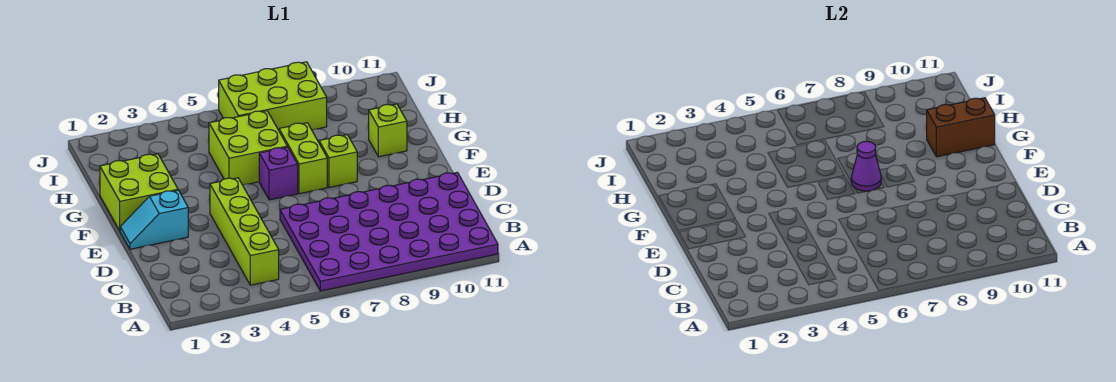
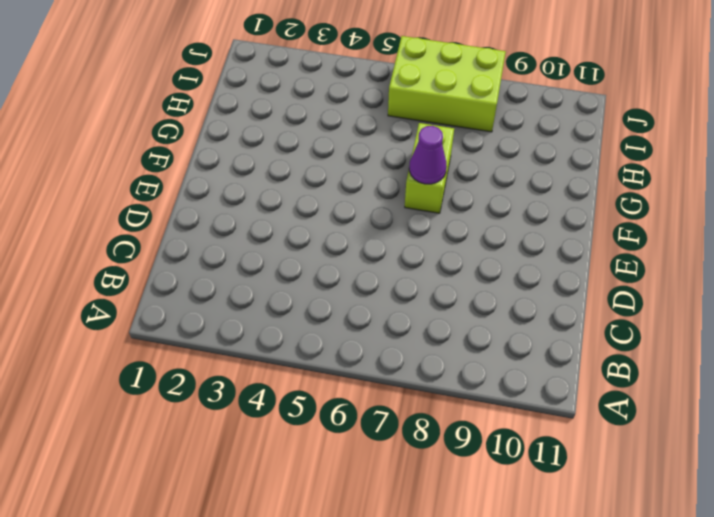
none -> purple 4x6 plate [280,172,498,291]
none -> lime 1x4 brick [210,178,279,285]
none -> cyan 1x2 slope [120,190,188,249]

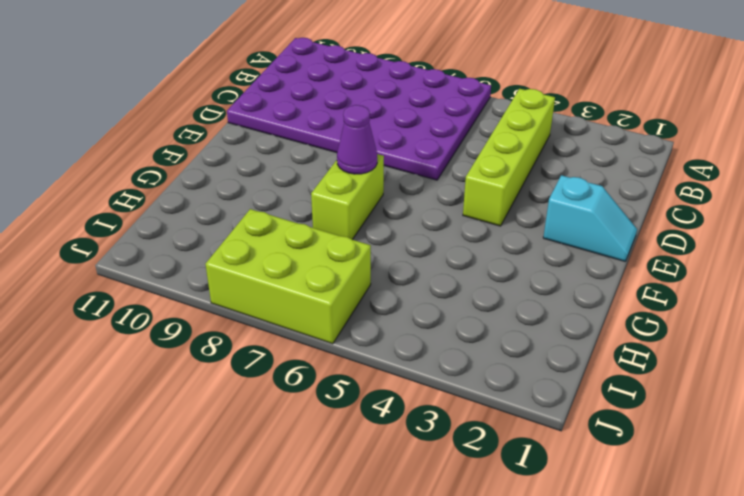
none -> lime 2x2 brick [100,154,178,230]
none -> purple 1x1 brick [259,147,298,200]
none -> lime 1x1 brick [319,135,357,187]

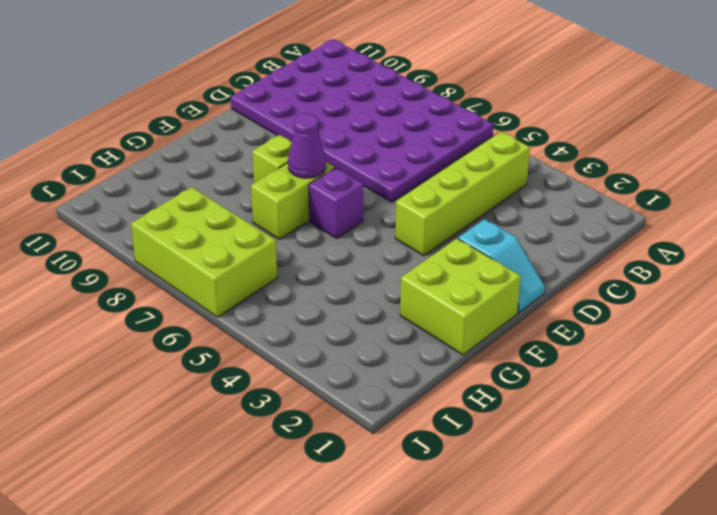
none -> lime 2x2 brick [209,111,287,185]
none -> lime 1x1 brick [369,104,407,157]
none -> brown 1x2 brick [927,98,995,157]

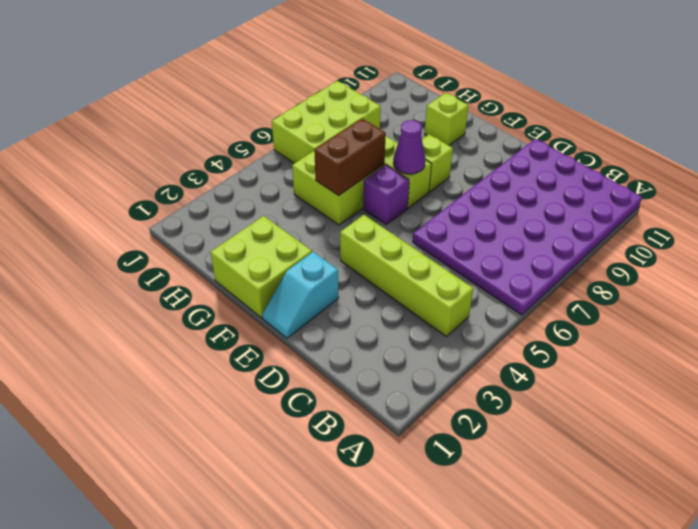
brown 1x2 brick [314,118,386,196] -> brown 1x2 brick moved to [927,98,995,157]

